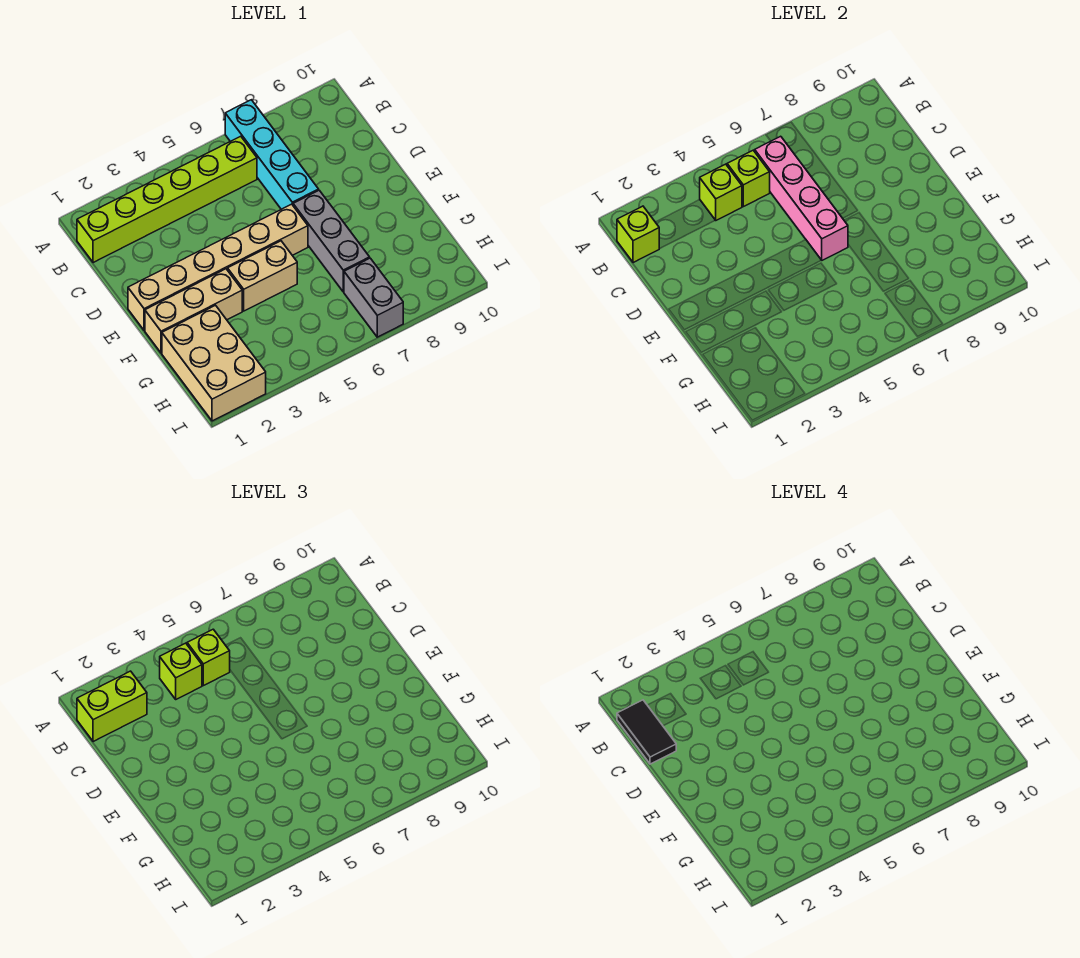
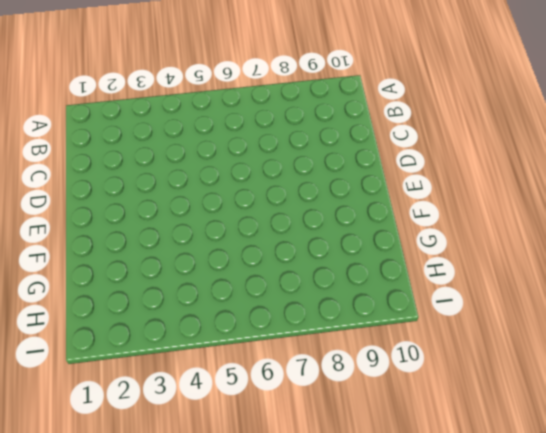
none -> cyan 1x4 brick [225,100,319,209]
none -> lime 1x6 brick [77,136,257,263]
none -> tan 1x6 brick [128,204,308,330]

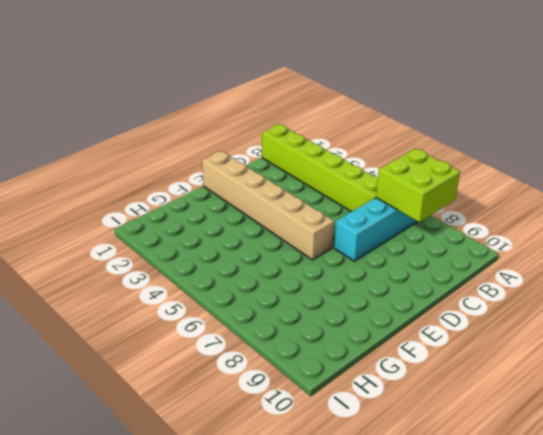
lime 2x2 brick [376,149,460,222] -> none
none -> grey 1x3 brick [293,190,370,292]
none -> tan 1x3 brick [145,269,242,353]
none -> tan 1x2 brick [228,241,297,311]

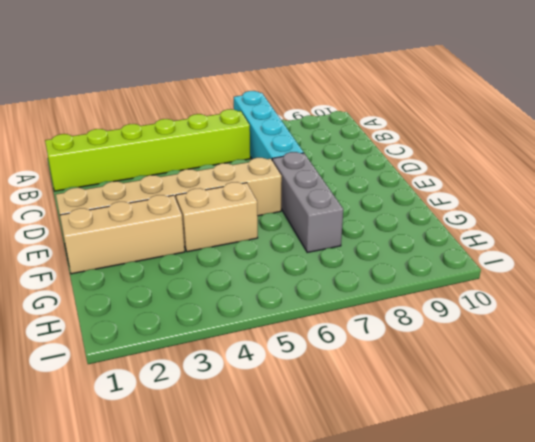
none -> tan 2x3 brick [162,305,266,421]
none -> grey 1x2 brick [344,258,403,337]
none -> lime 1x1 brick [617,206,659,263]

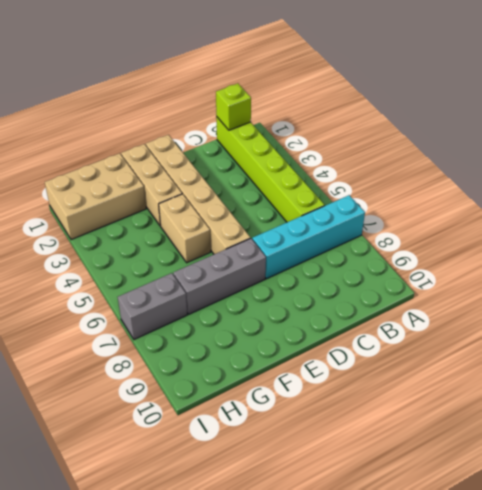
none -> lime 1x1 brick [700,164,742,220]
none -> lime 1x1 brick [727,150,770,207]
none -> pink 1x4 brick [755,136,848,260]

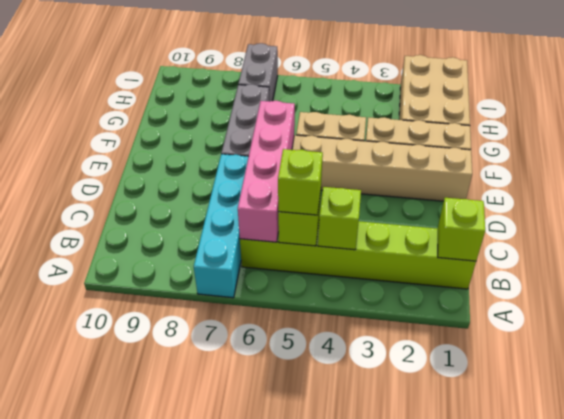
none -> lime 1x2 brick [77,671,147,742]
none -> lime 1x1 brick [160,643,202,699]
none -> black 1x2 tile [617,700,676,764]

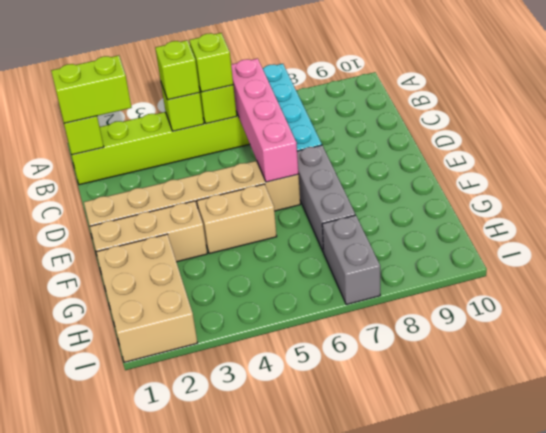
none -> black 1x2 tile [617,700,676,764]

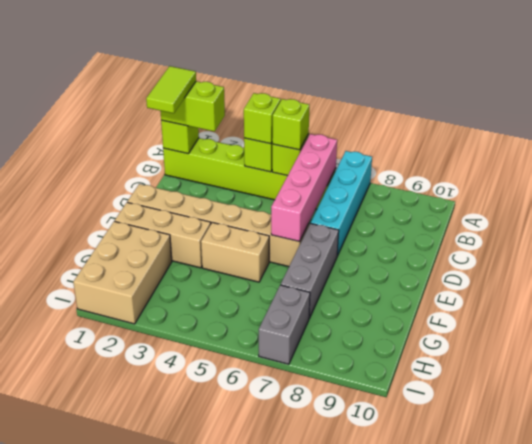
lime 1x2 tile [146,66,196,113] -> black 1x2 tile [617,700,676,764]

